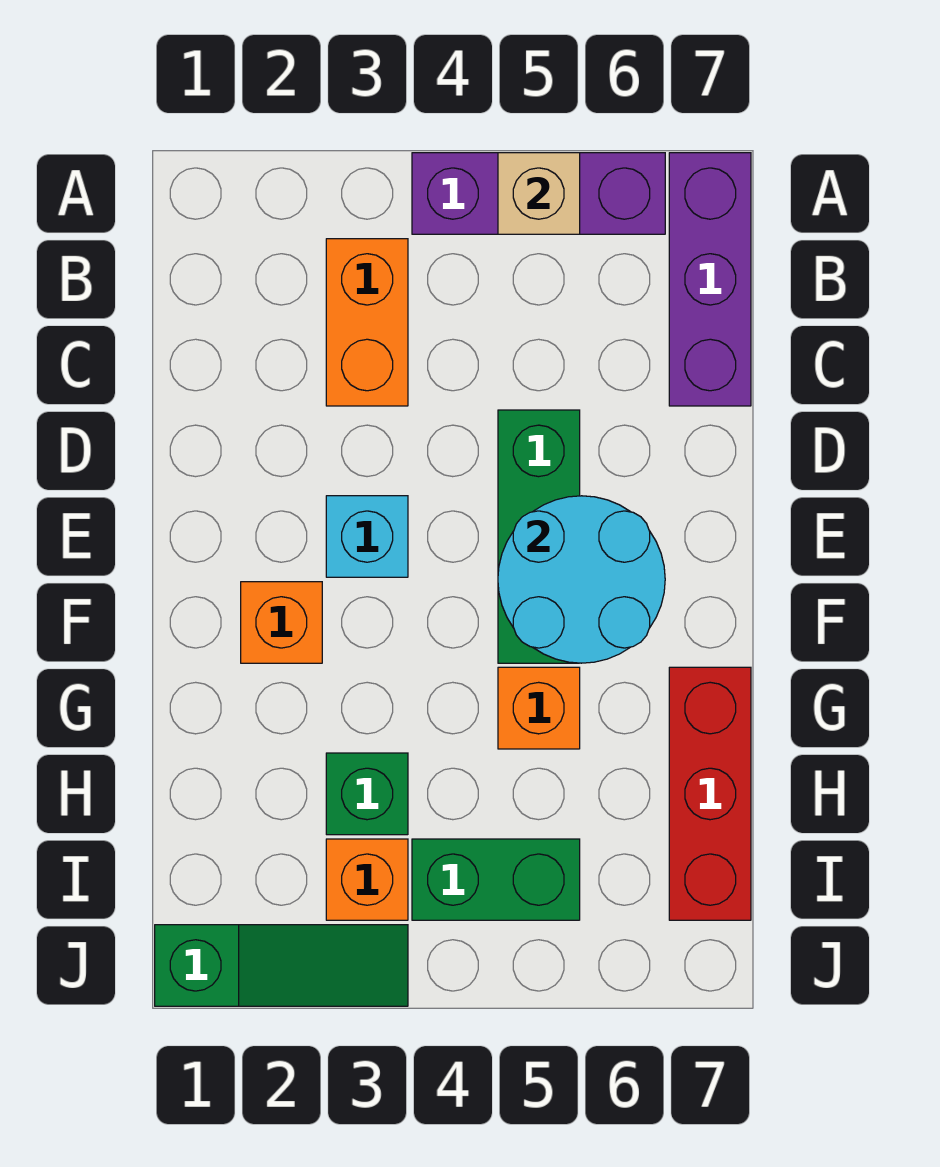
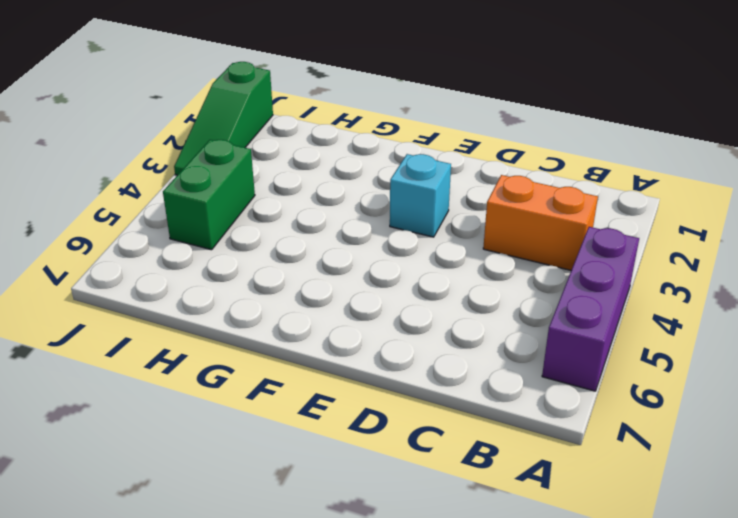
none -> purple 1x3 brick [669,153,751,406]
none -> green 1x3 brick [498,410,580,663]
none -> orange 1x1 brick [241,582,322,663]

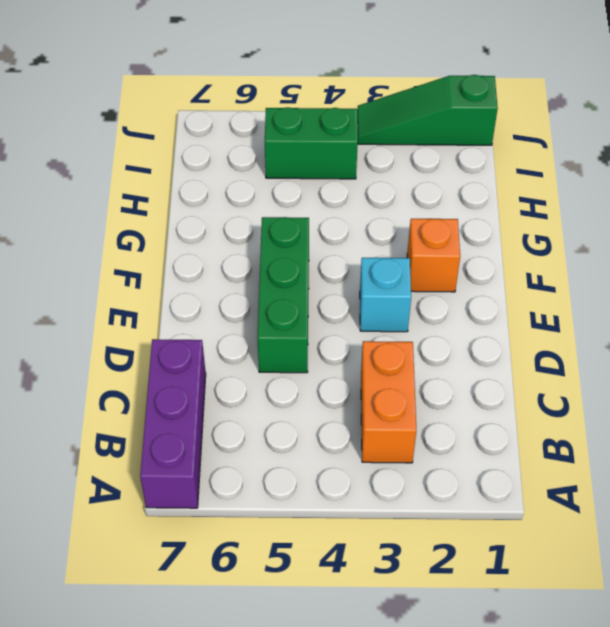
none -> purple 1x3 brick [412,153,665,234]
none -> orange 1x1 brick [498,667,580,749]
none -> red 1x3 brick [669,667,751,920]

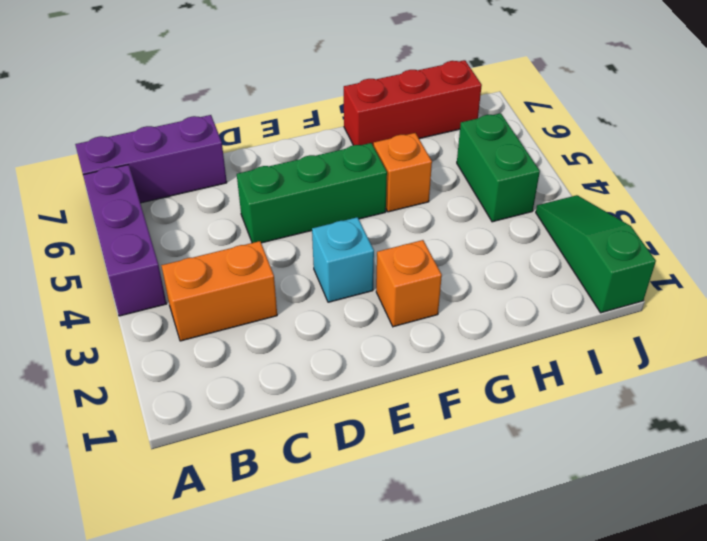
none -> green 1x1 brick [326,753,408,835]
none -> orange 1x1 brick [326,839,408,920]
none -> tan 1x1 brick [498,153,580,234]

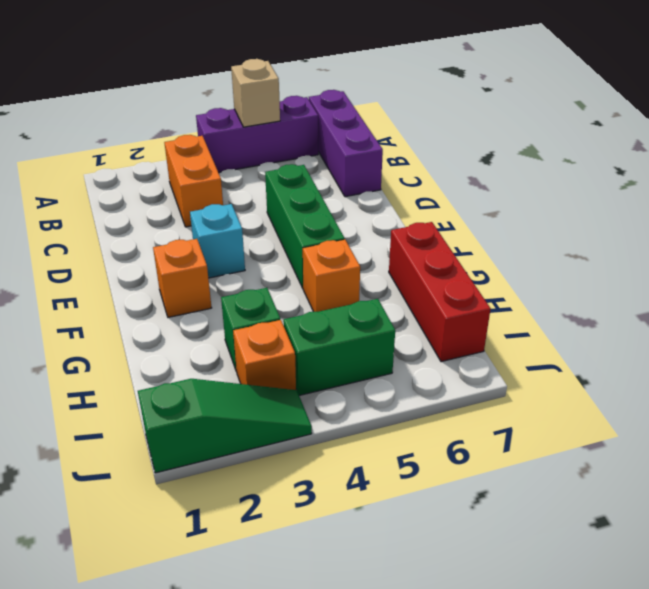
none -> cyan 2x2 round brick [498,496,665,663]

